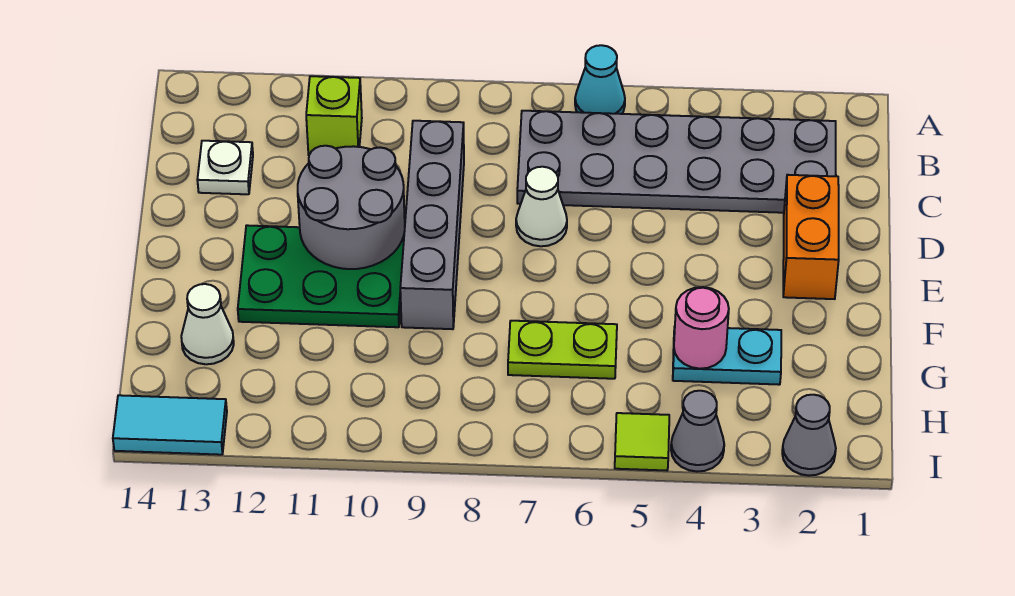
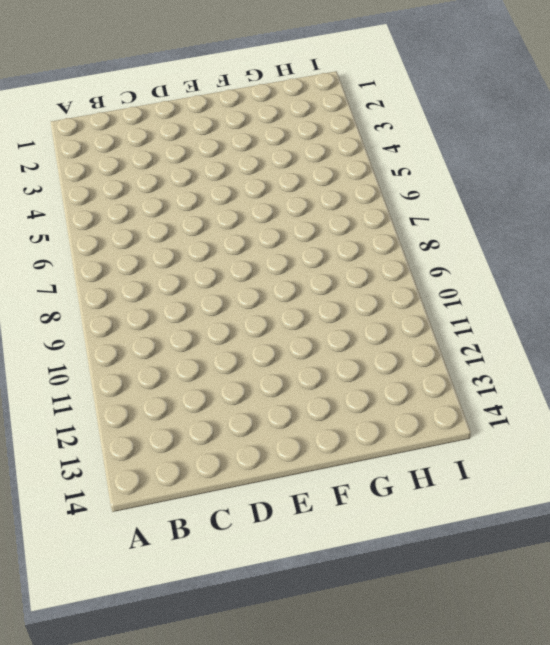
none -> cyan 1x1 cone [575,45,625,114]
none -> grey 2x6 plate [517,111,836,213]
none -> lime 1x1 brick [306,76,362,155]

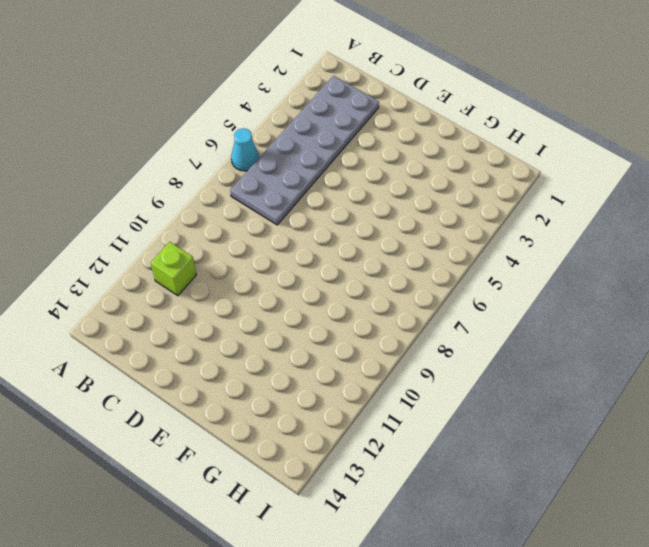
none -> grey 1x4 brick [400,121,464,329]
none -> white 1x1 plate [197,141,253,194]
none -> orange 1x2 brick [783,175,839,299]

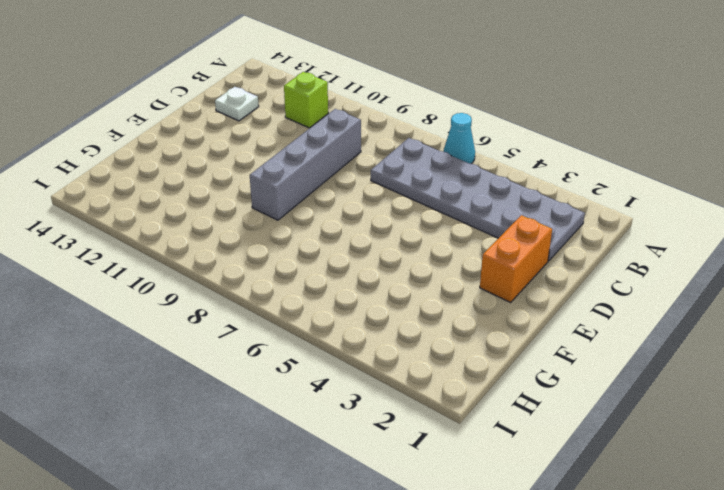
none -> white 1x1 cone [516,167,567,246]
none -> green 2x3 plate [238,225,404,327]
none -> cyan 1x2 plate [673,327,781,385]

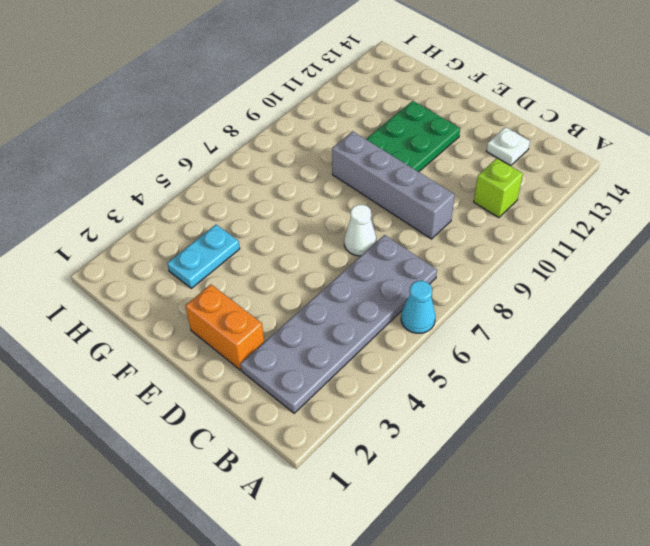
none -> lime 1x2 plate [508,321,617,379]
none -> white 1x1 cone [181,284,234,364]
none -> grey 1x1 cone [782,395,836,476]

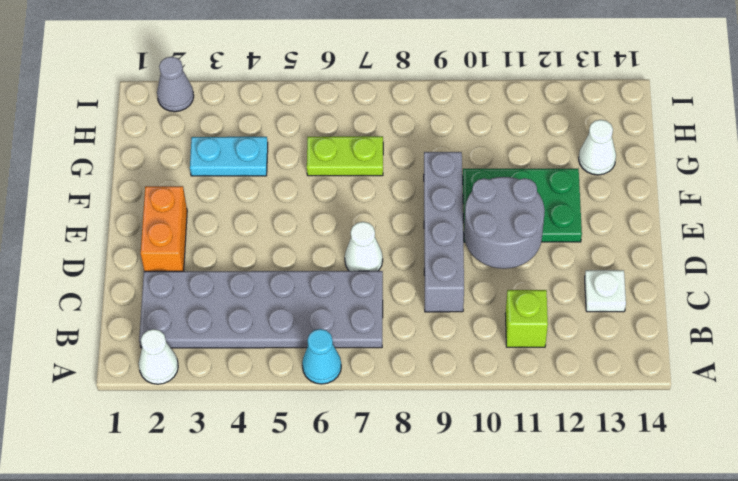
white 1x1 cone [139,329,178,384] -> none
none -> grey 1x1 cone [671,391,724,472]
none -> lime 1x1 tile [615,413,669,471]
none -> cyan 1x2 tile [113,395,227,455]

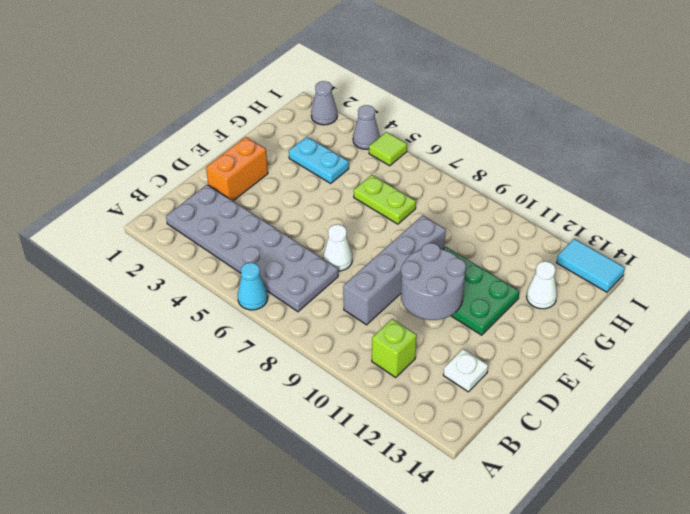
none -> pink 1x1 round brick [674,287,729,369]

